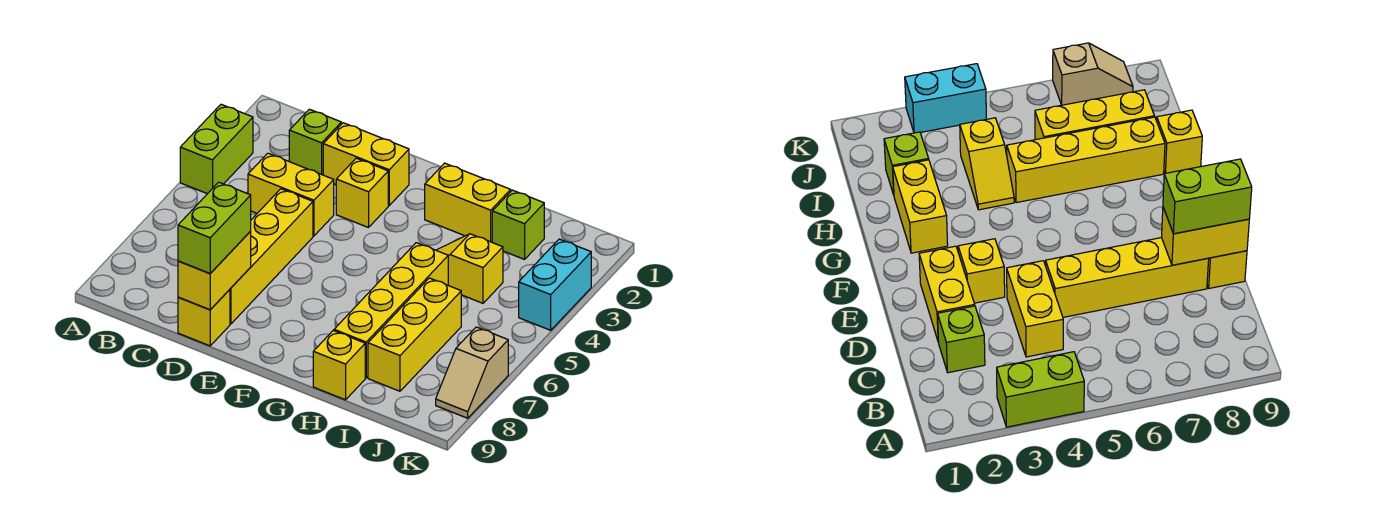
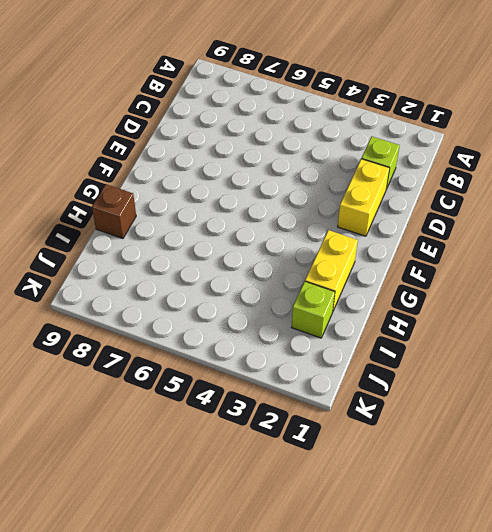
brown 1x1 brick [92,184,136,239] -> yellow 1x1 brick [313,331,365,400]
none -> lime 1x2 brick [180,104,253,194]
none -> yellow 1x2 brick [248,153,334,236]
none -> yellow 1x4 brick [230,189,313,324]

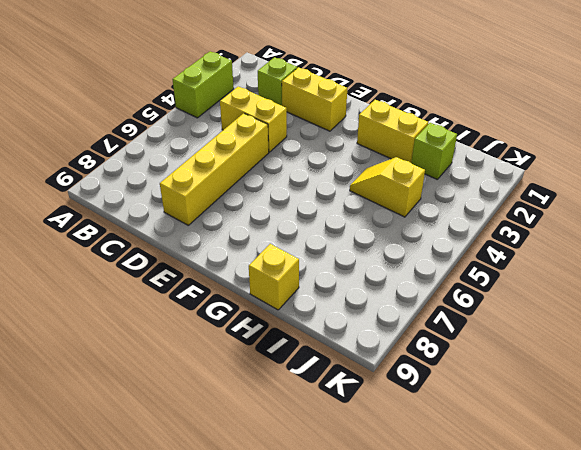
none -> yellow 1x1 brick [178,290,230,346]
none -> yellow 1x1 brick [336,158,388,228]
none -> yellow 1x4 brick [334,243,448,378]

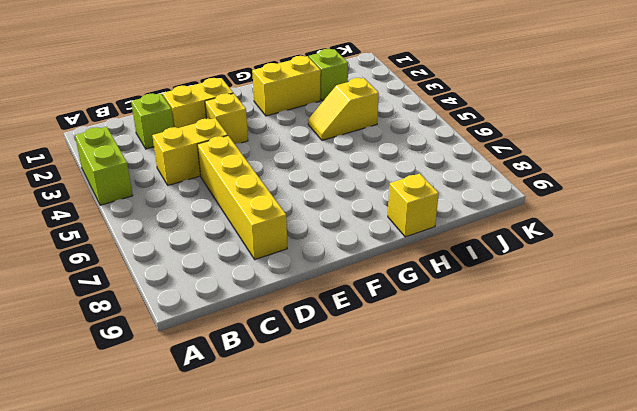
none -> yellow 1x1 brick [178,290,230,346]
none -> yellow 1x4 brick [334,243,448,378]
none -> yellow 1x3 brick [368,278,461,391]

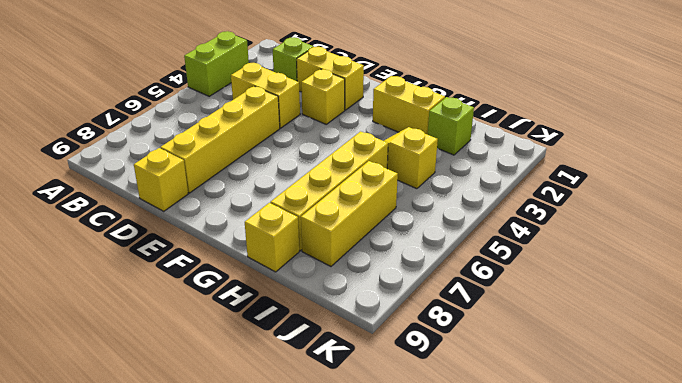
none -> cyan 1x2 brick [519,239,591,330]
none -> tan 1x2 slope [436,327,508,418]
none -> yellow 1x2 brick [178,231,251,310]

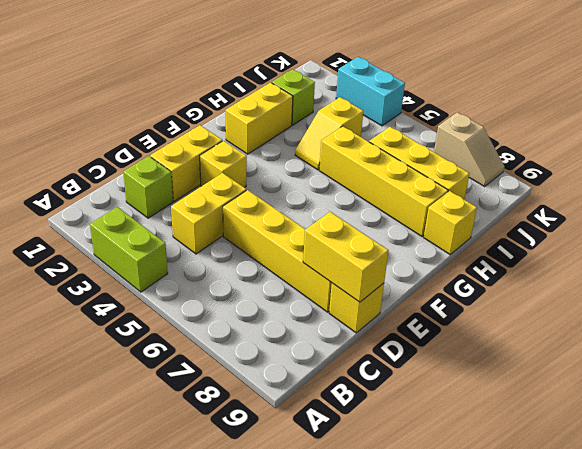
none -> lime 1x2 brick [178,182,251,273]

